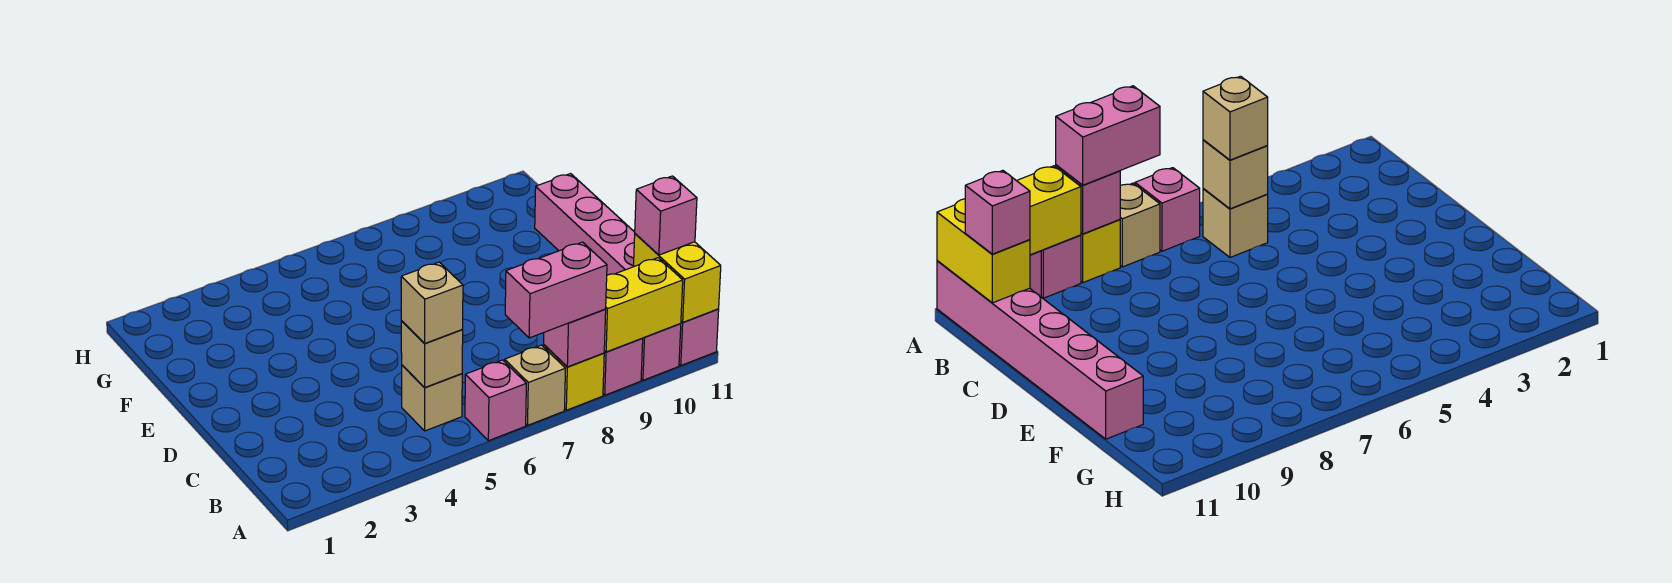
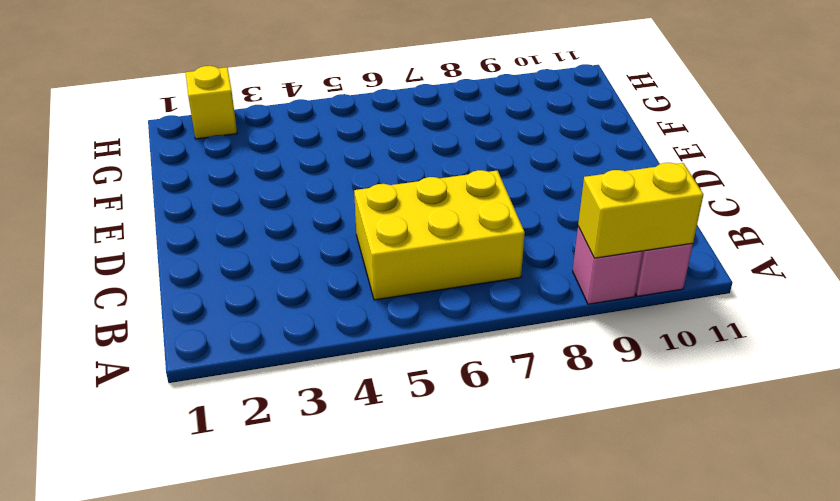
yellow 2x3 brick [354,170,525,300] -> tan 1x1 brick [402,365,462,431]
yellow 1x1 brick [185,66,237,139] -> yellow 1x1 brick moved to [543,345,604,410]
none -> pink 1x1 brick [465,360,526,441]
none -> tan 1x1 brick [505,345,566,425]
none -> pink 1x6 brick [535,174,719,365]

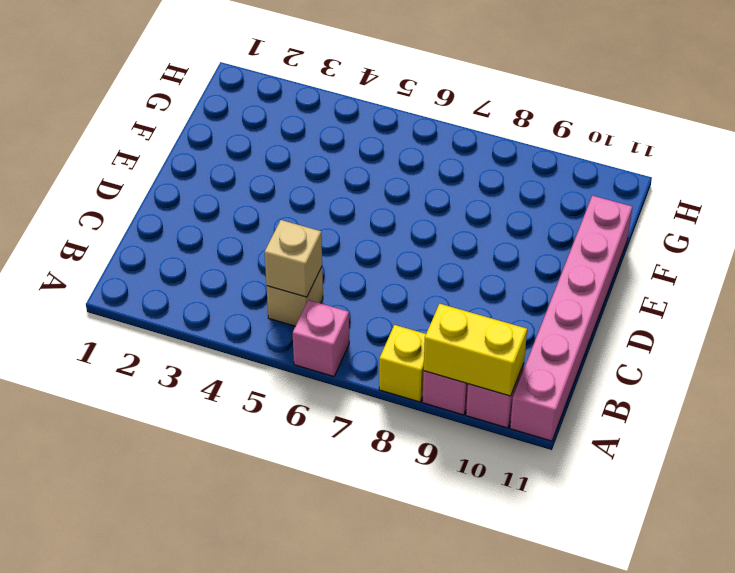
none -> tan 1x1 brick [505,345,566,425]
none -> pink 1x1 brick [544,310,606,367]
none -> yellow 1x2 brick [634,234,721,322]

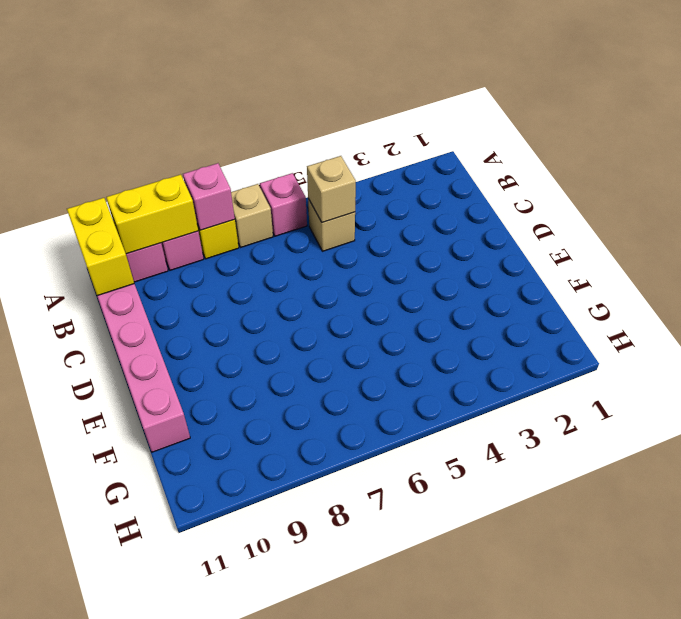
none -> pink 1x2 brick [505,242,607,338]
none -> tan 1x1 brick [401,262,463,343]
none -> pink 1x1 brick [635,176,697,255]

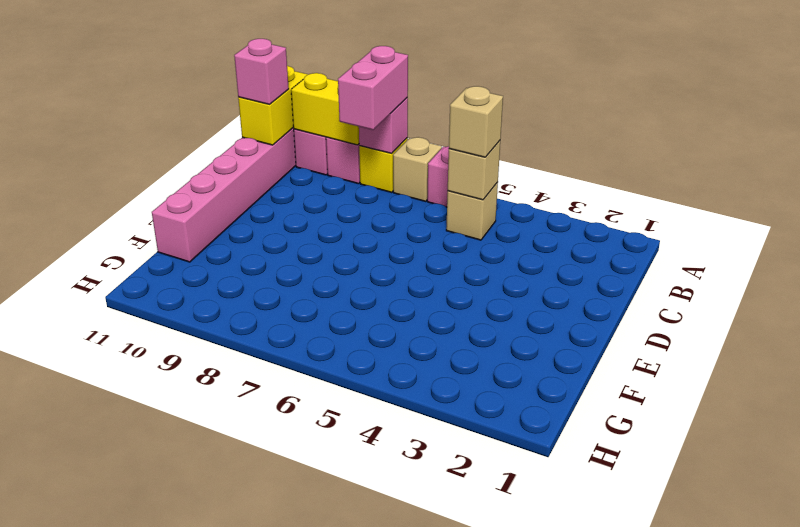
pink 1x2 brick [338,46,408,130] -> pink 1x2 brick turned to [505,242,607,338]

